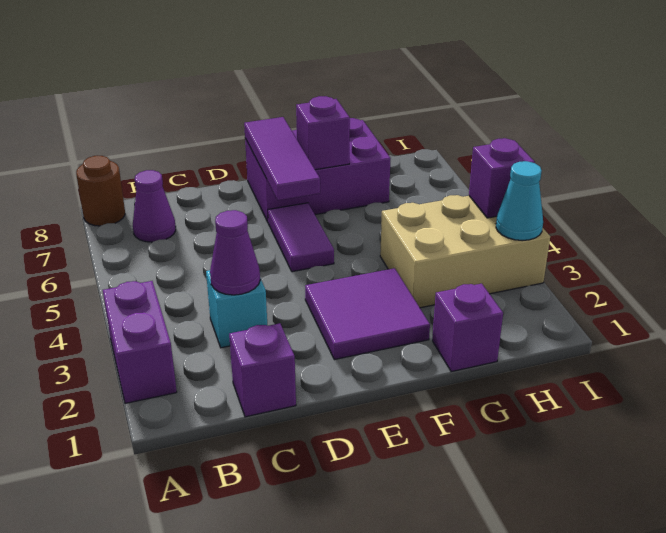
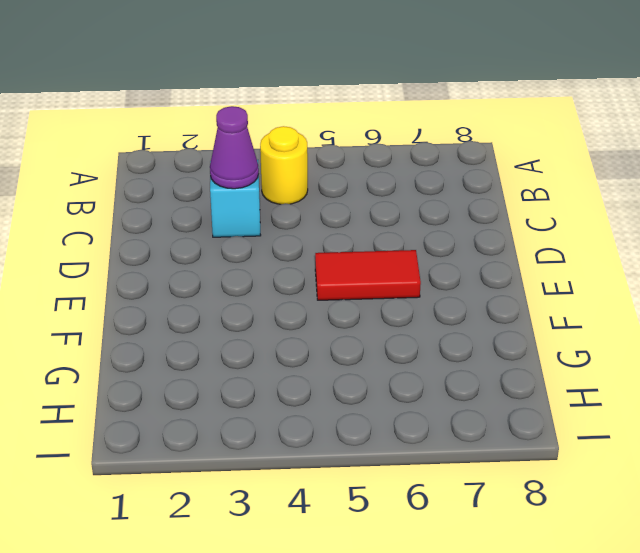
yellow 1x1 round brick [260,126,308,204] -> none
red 1x2 tile [315,250,421,300] -> purple 1x2 tile [268,203,334,272]
none -> purple 1x2 brick [103,281,177,403]
none -> brown 1x1 round brick [76,156,125,226]
none -> purple 1x1 cone [133,170,176,242]

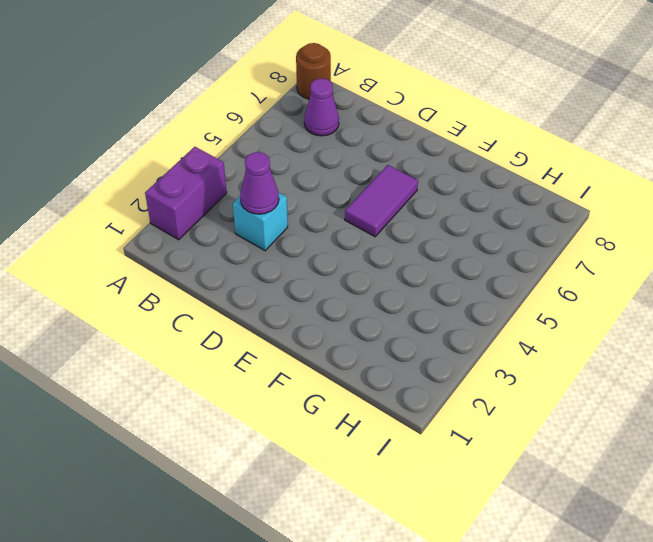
none -> purple 1x1 brick [229,323,296,417]
none -> purple 2x2 tile [305,268,430,360]
none -> purple 2x3 brick [245,118,391,222]

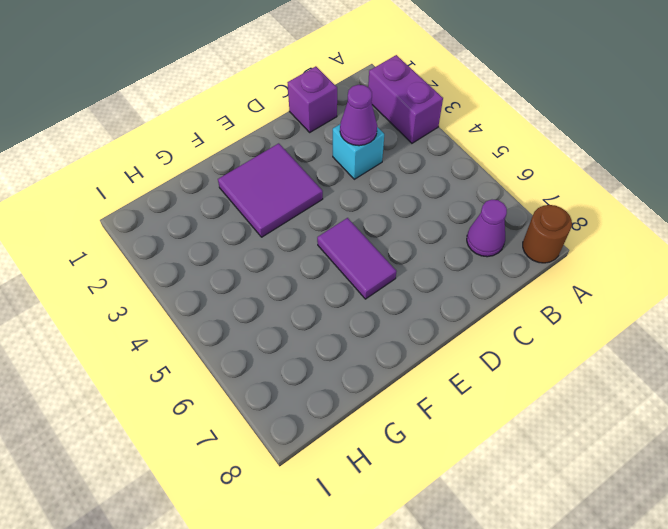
none -> purple 2x3 brick [245,118,391,222]
none -> purple 1x1 brick [432,284,503,372]
none -> tan 2x3 brick [380,195,550,308]

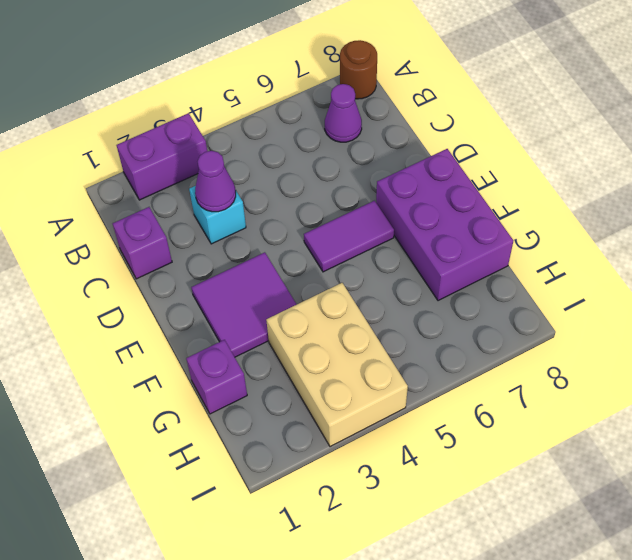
none -> purple 1x3 tile [244,117,320,200]
none -> purple 1x1 brick [296,96,350,170]
none -> cyan 1x1 cone [496,161,543,241]

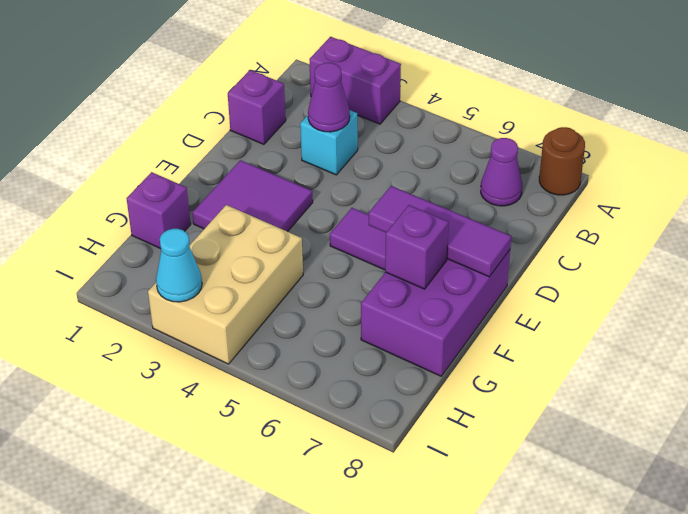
none -> purple 1x1 brick [469,138,535,218]

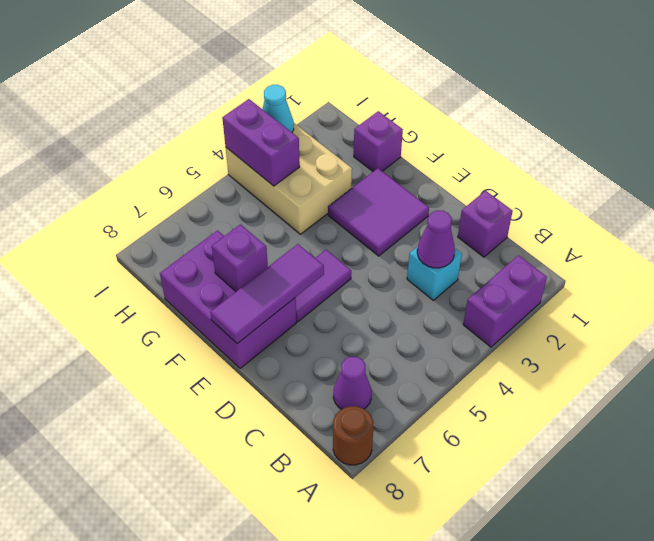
purple 1x2 brick [222,99,300,186] -> purple 1x1 brick [469,138,535,218]

